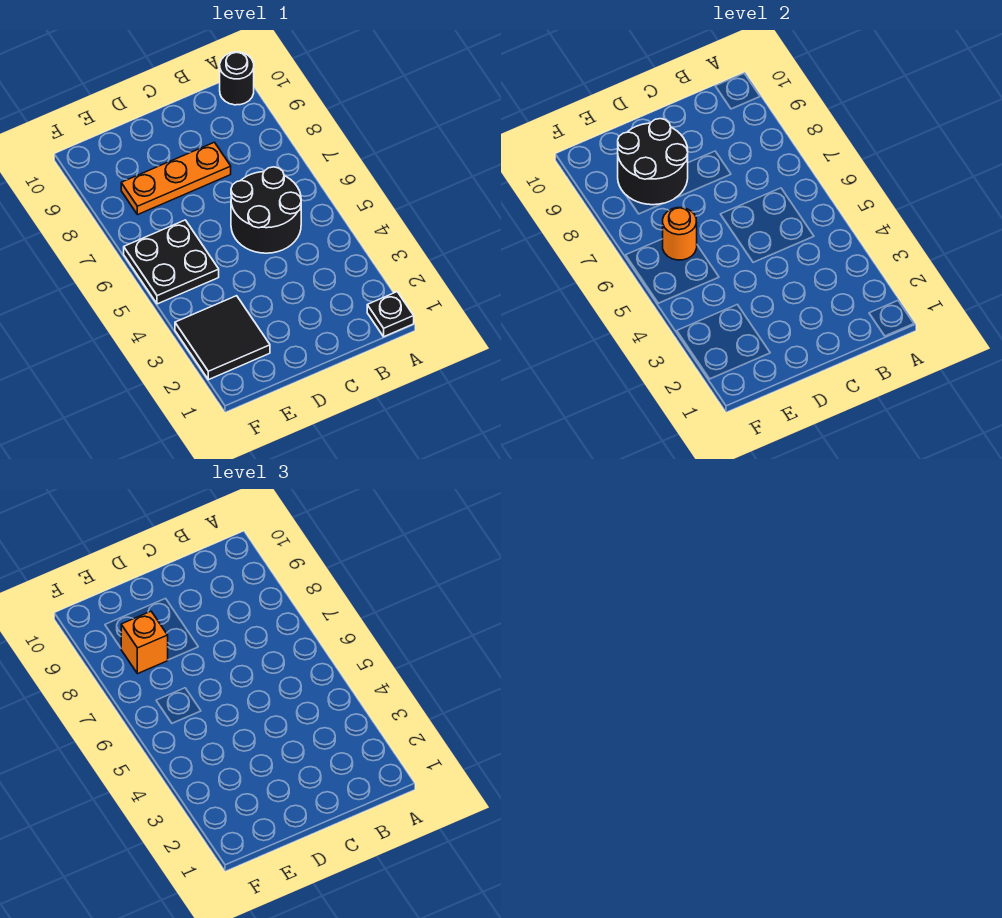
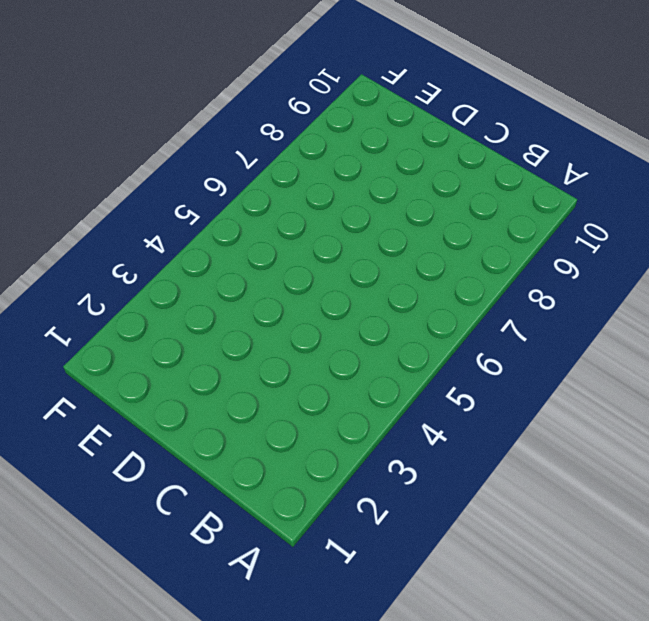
none -> black 1x1 plate [367,292,414,337]
none -> black 1x1 round brick [220,52,254,105]

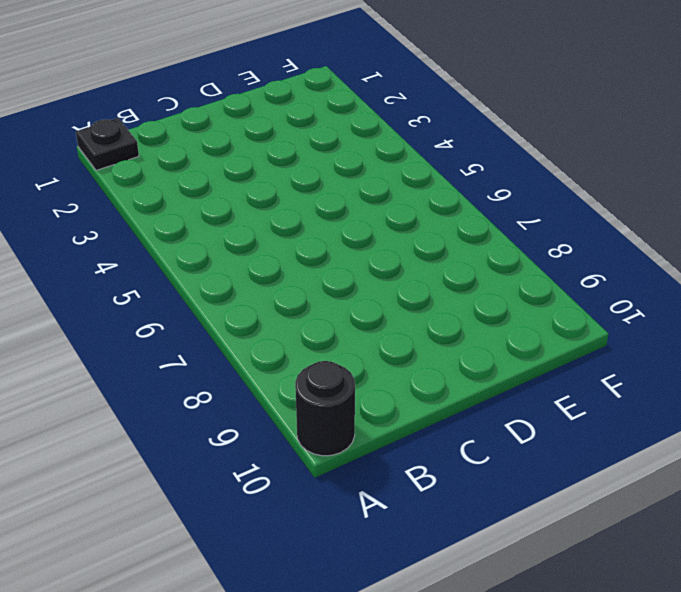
none -> black 2x2 round brick [231,167,301,253]
none -> orange 1x3 plate [121,142,231,215]

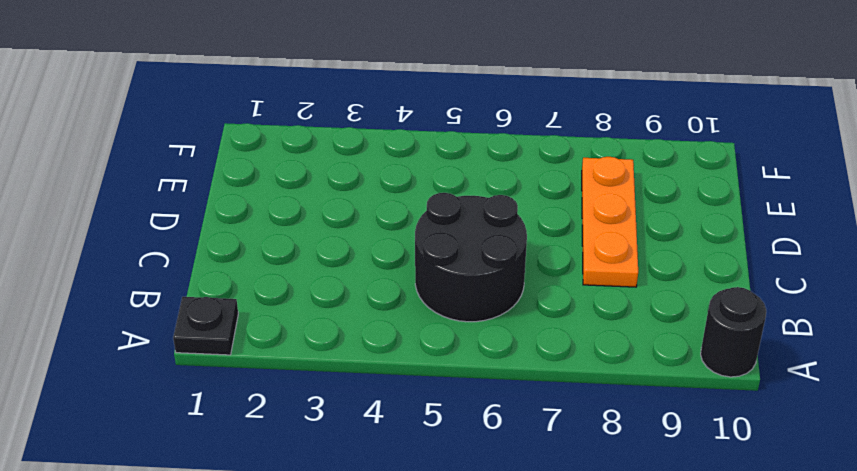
none -> black 2x2 tile [175,296,270,380]
none -> black 2x2 plate [124,220,219,304]

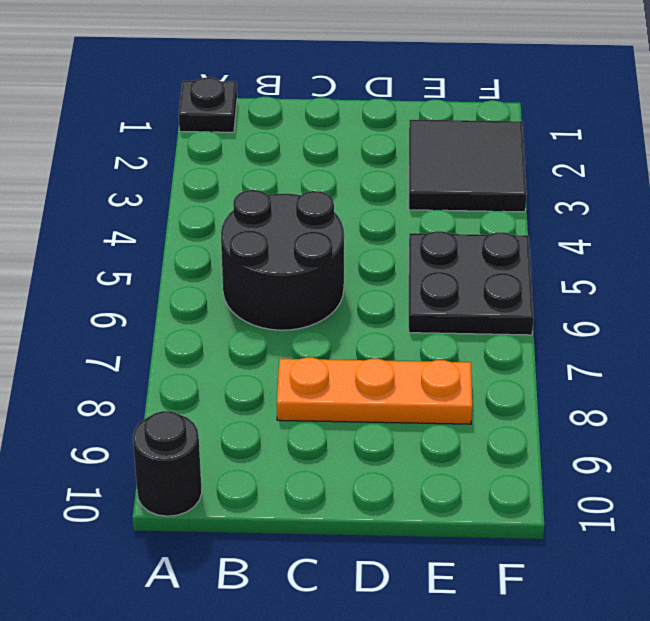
none -> black 2x2 round brick [618,119,688,205]
none -> orange 1x1 round brick [663,208,697,260]

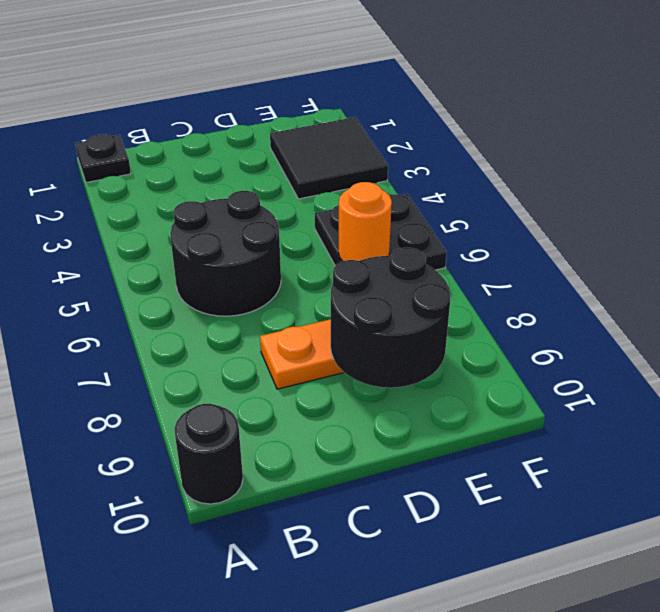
none -> orange 1x1 brick [121,611,168,674]

